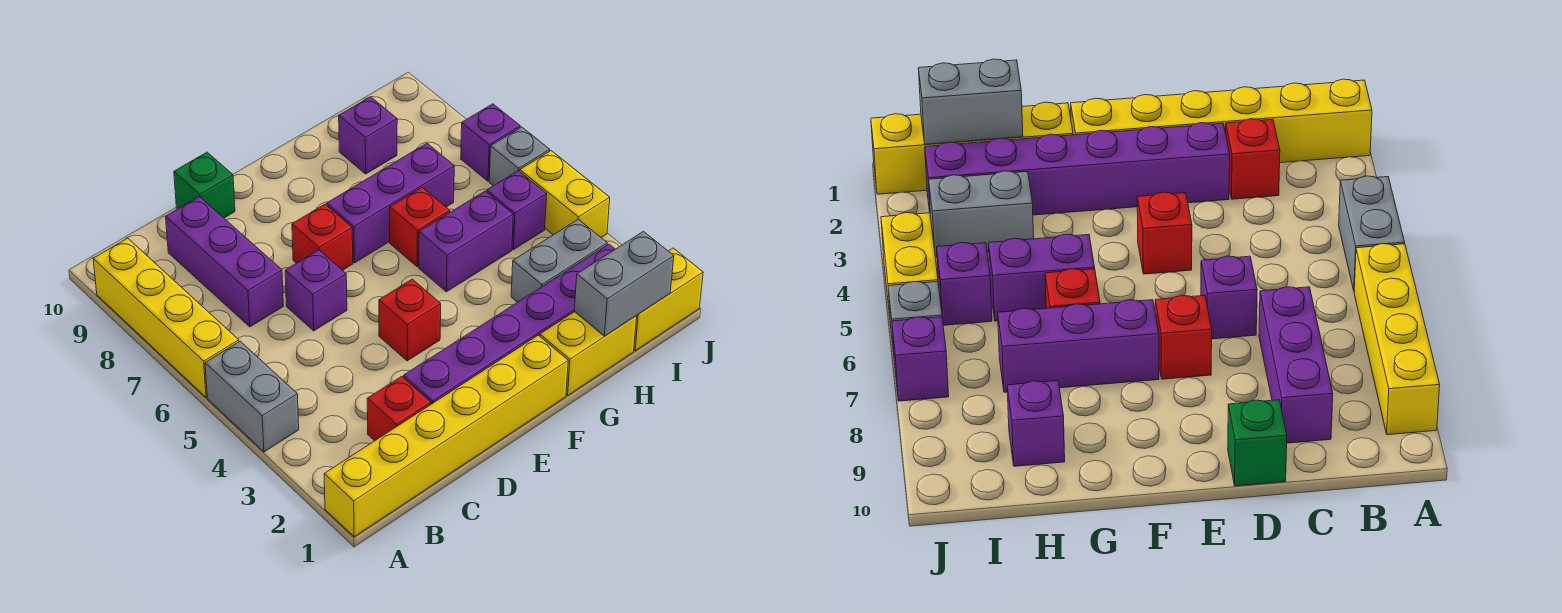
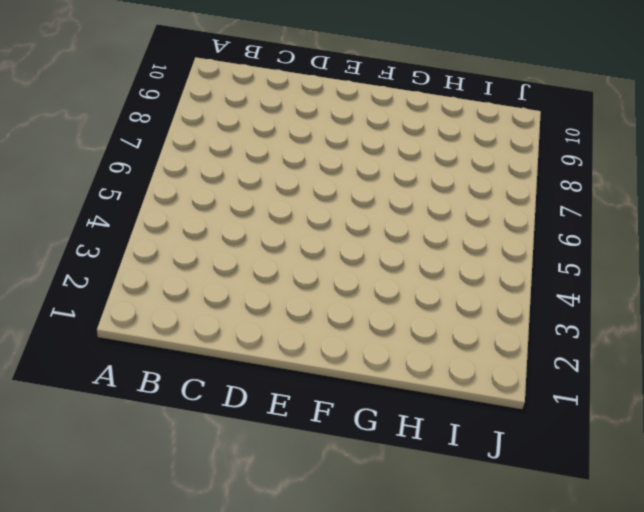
none -> yellow 1x6 brick [324,335,568,537]
none -> grey 1x2 brick [205,341,299,452]
none -> yellow 1x4 brick [93,238,239,397]

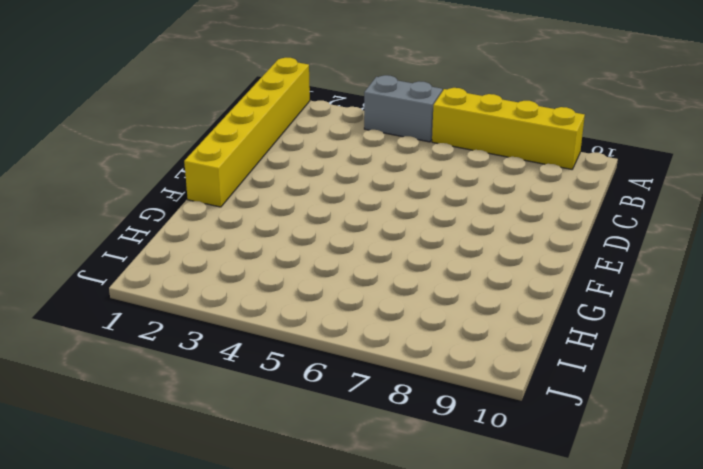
none -> red 1x1 brick [367,376,431,441]
none -> purple 1x3 brick [166,197,283,327]
none -> purple 1x6 brick [404,244,615,404]

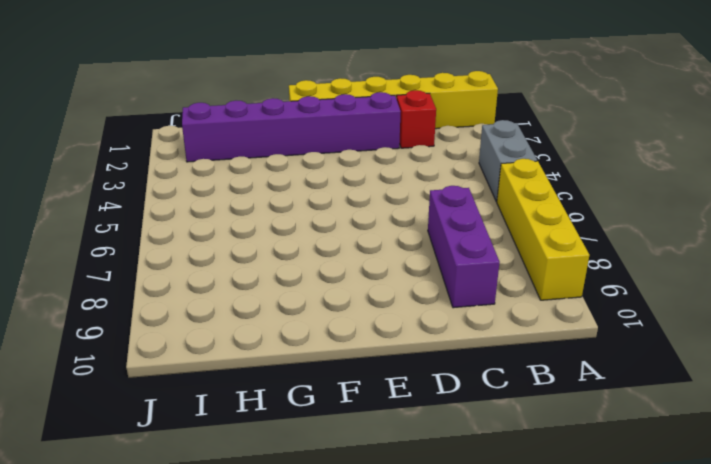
none -> purple 1x1 brick [285,250,347,331]
none -> green 1x1 brick [174,152,235,218]
none -> red 1x1 brick [379,279,441,361]

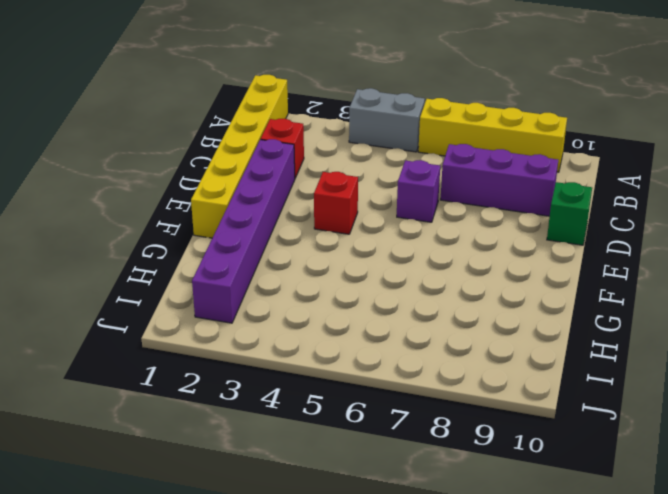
none -> red 1x1 brick [292,204,353,270]
none -> purple 1x3 brick [327,143,454,263]
none -> yellow 1x2 brick [540,312,637,395]

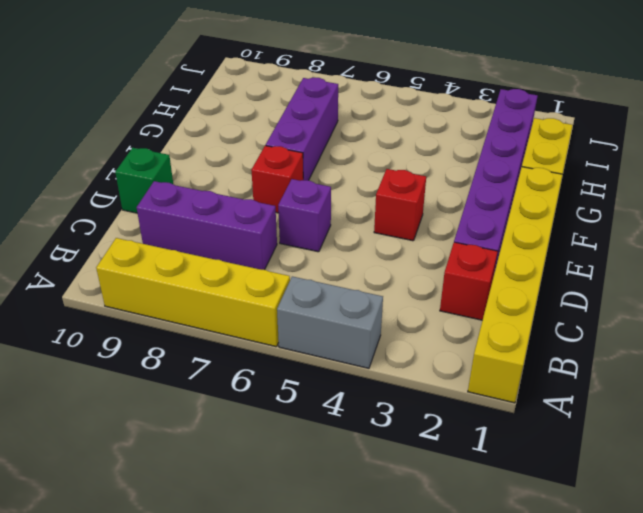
none -> purple 1x2 brick [419,191,513,292]
none -> red 1x1 brick [390,187,450,267]
none -> grey 1x2 brick [511,219,607,302]

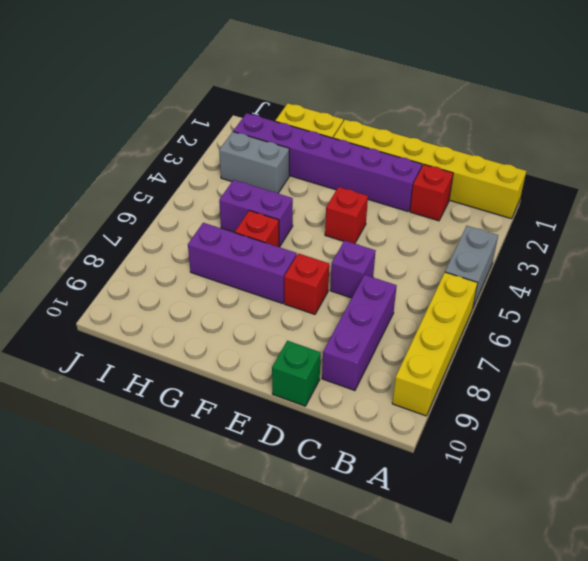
none -> purple 1x1 brick [339,97,397,174]
none -> yellow 1x2 brick [634,248,703,351]
none -> purple 1x1 brick [487,171,547,250]

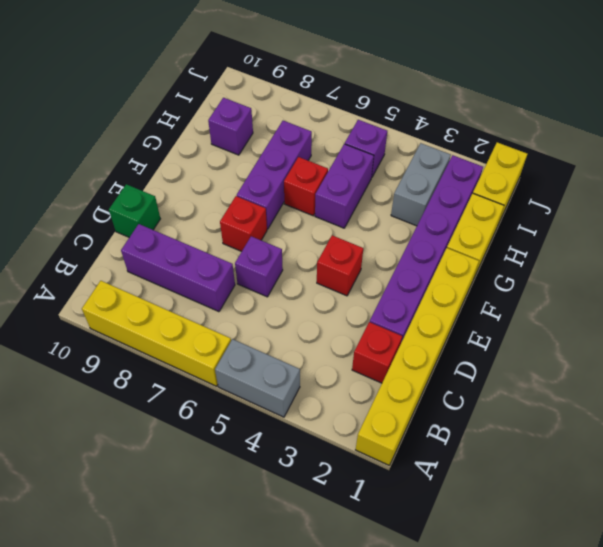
none -> yellow 1x2 brick [520,151,610,238]
none -> grey 1x1 brick [489,127,550,186]
none -> purple 1x1 brick [461,104,520,181]

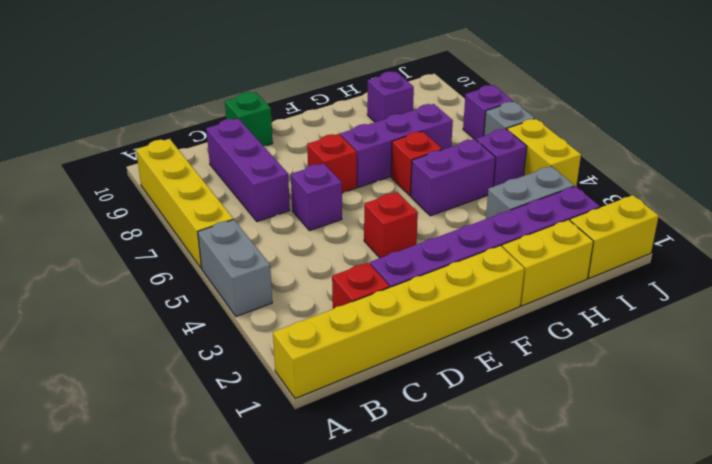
none -> grey 1x2 brick [574,231,674,336]

